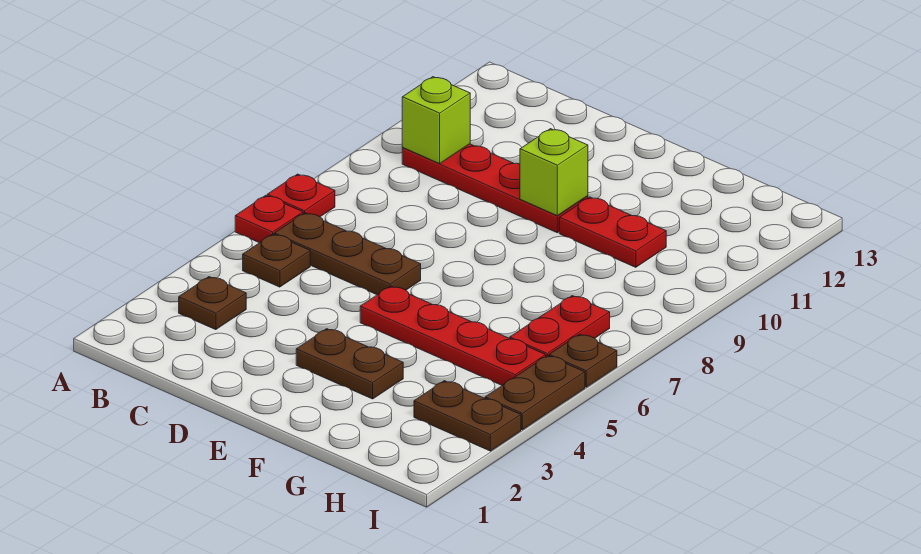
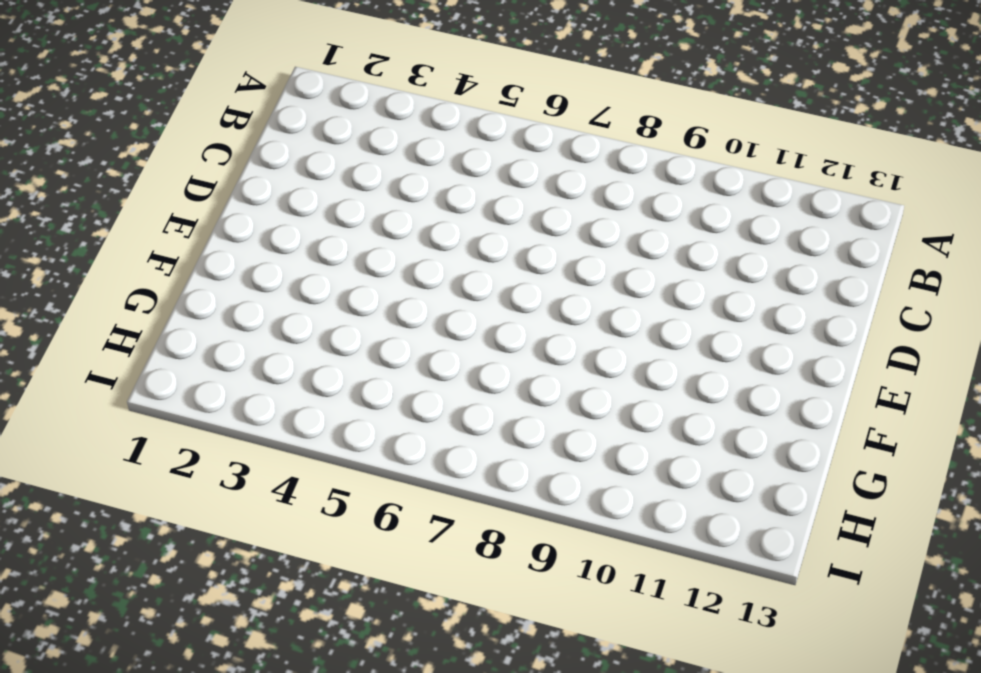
none -> red 1x1 plate [235,195,303,243]
none -> red 1x1 plate [267,174,335,217]
none -> brown 1x1 plate [179,277,246,330]

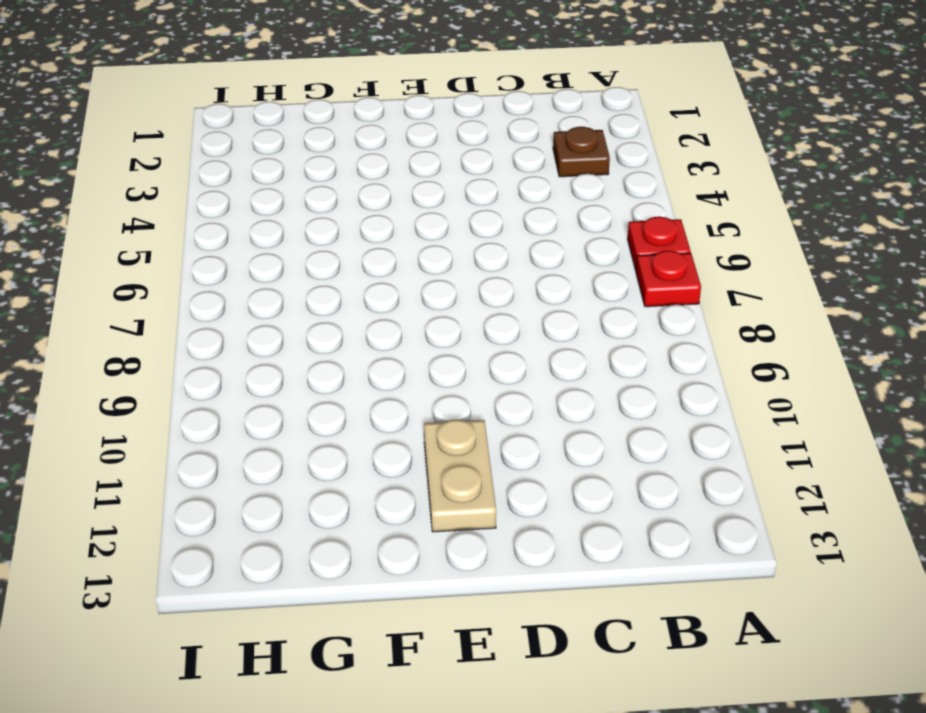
tan 1x2 plate [424,420,496,532] -> none
none -> brown 1x1 plate [243,234,310,287]
none -> brown 1x3 plate [274,213,421,295]
none -> red 1x4 plate [402,144,588,233]

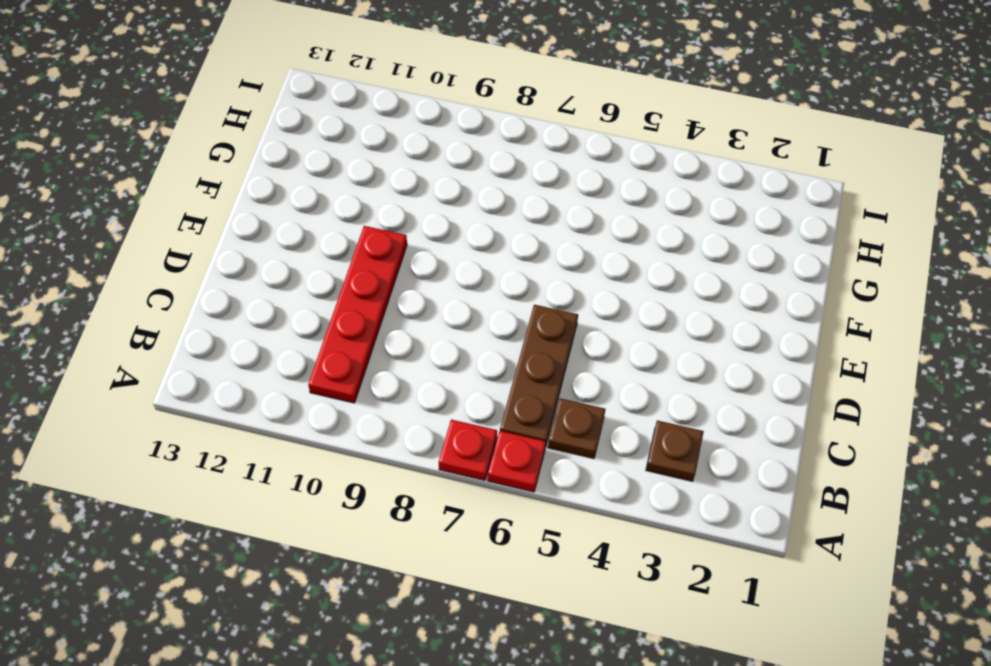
none -> brown 1x2 plate [296,329,403,399]
none -> red 1x4 plate [360,286,546,385]
none -> red 1x2 plate [559,197,666,267]

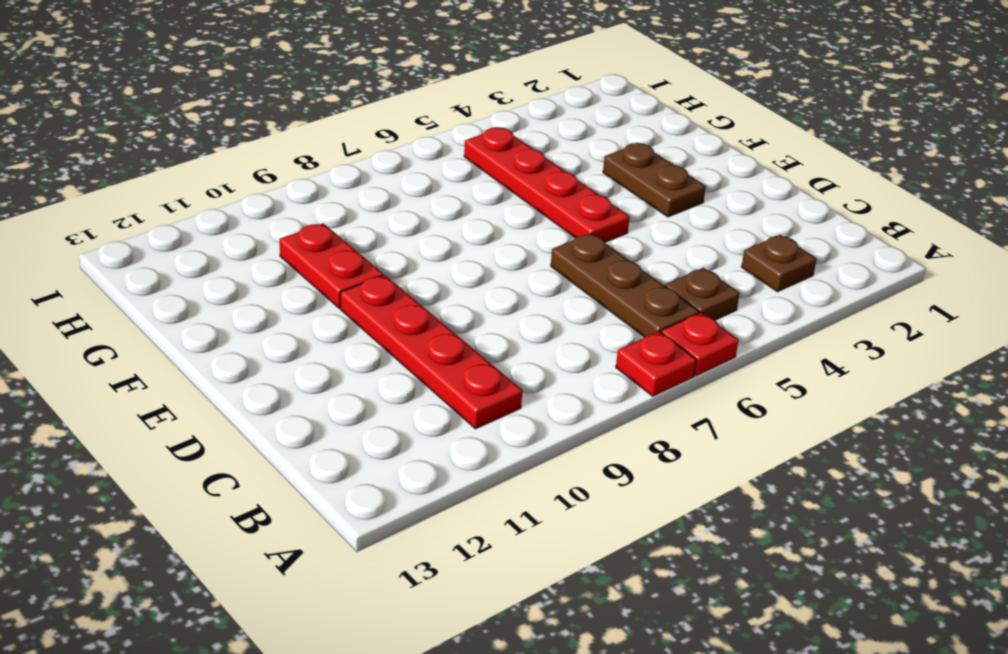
none -> brown 1x2 plate [414,381,521,451]
none -> red 1x2 plate [510,296,610,356]
none -> brown 1x2 plate [485,355,585,430]

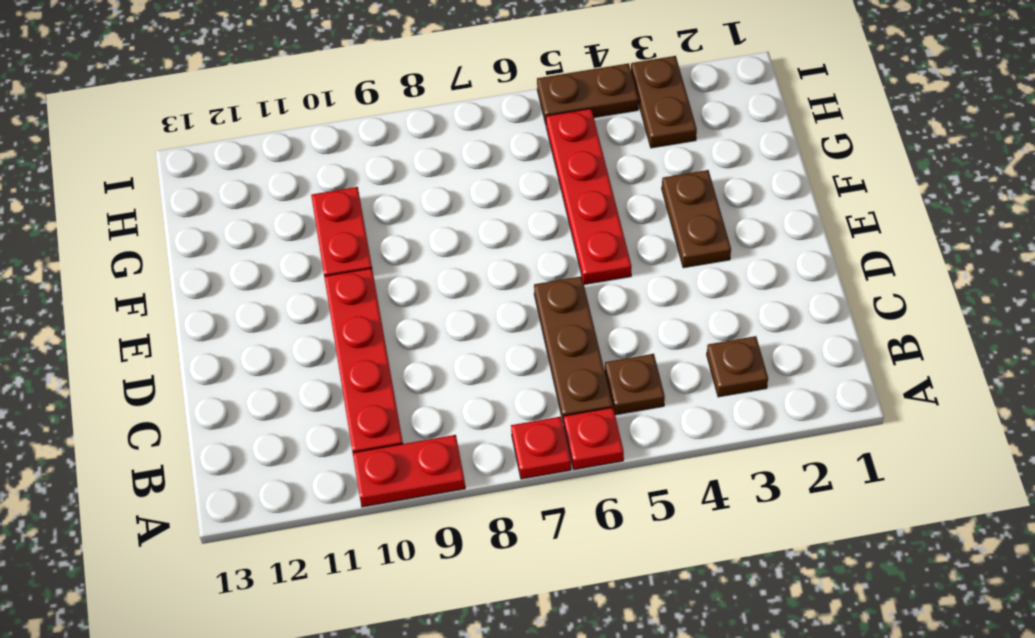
red 1x2 plate [353,435,465,507] -> red 1x2 plate moved to [510,296,610,356]
none -> brown 1x1 plate [549,334,617,387]
none -> lime 1x1 brick [402,77,470,164]
none -> lime 1x1 brick [520,129,588,216]

